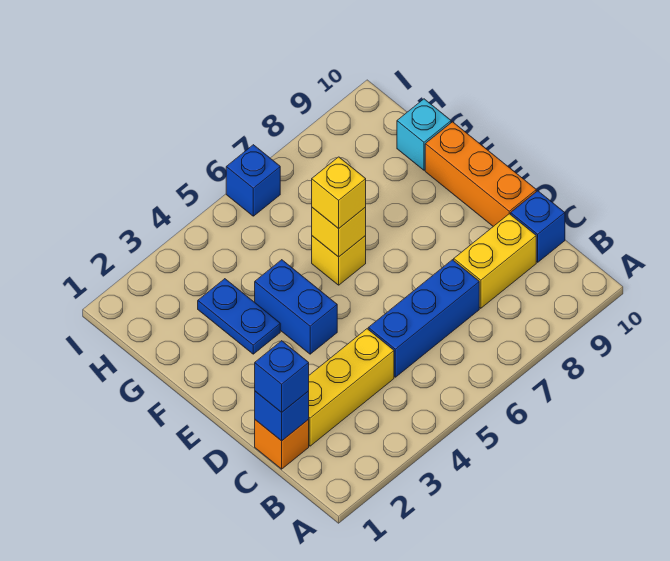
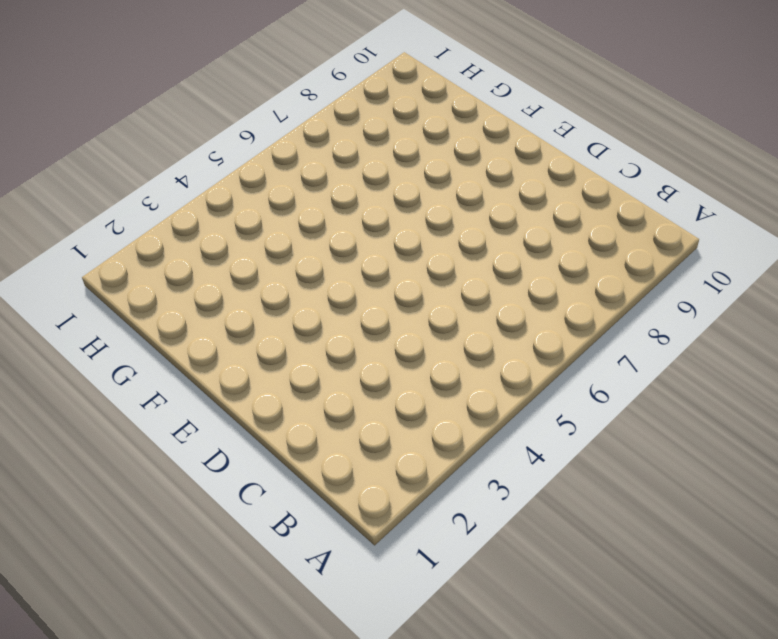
none -> orange 1x1 brick [255,420,309,469]
none -> yellow 1x3 brick [308,329,394,446]
none -> blue 1x3 brick [368,260,479,377]

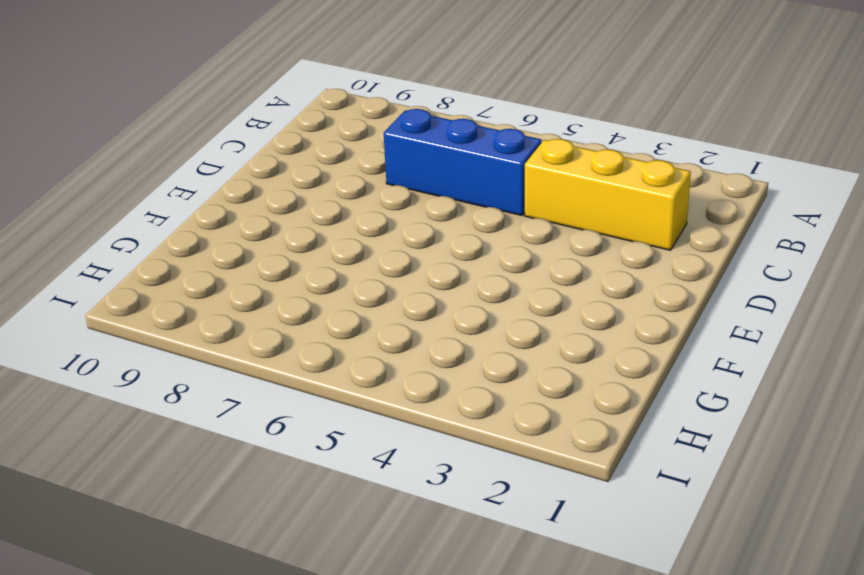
none -> orange 1x1 brick [255,420,309,469]
none -> yellow 1x2 brick [454,214,536,308]
none -> blue 1x1 brick [511,191,565,262]

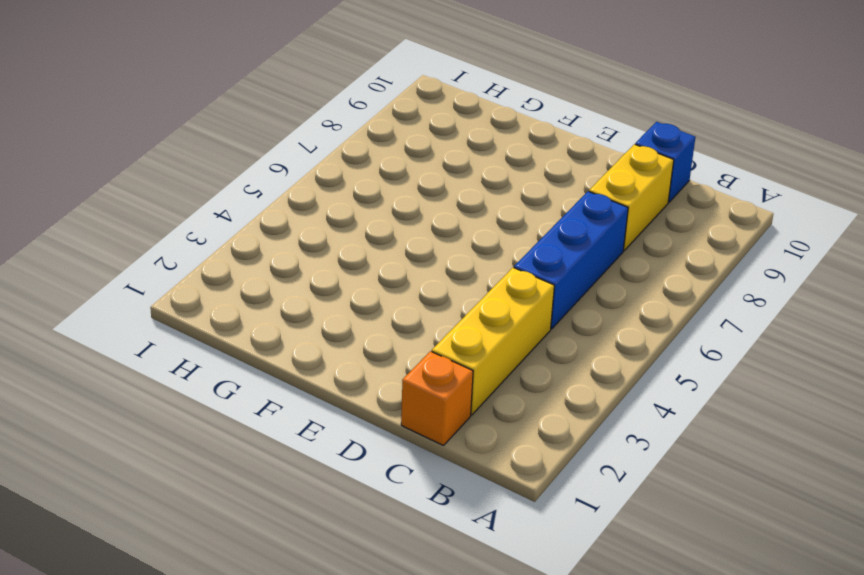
none -> orange 1x3 brick [425,122,536,226]
none -> blue 1x2 brick [255,260,337,354]
none -> blue 1x2 plate [198,279,280,354]

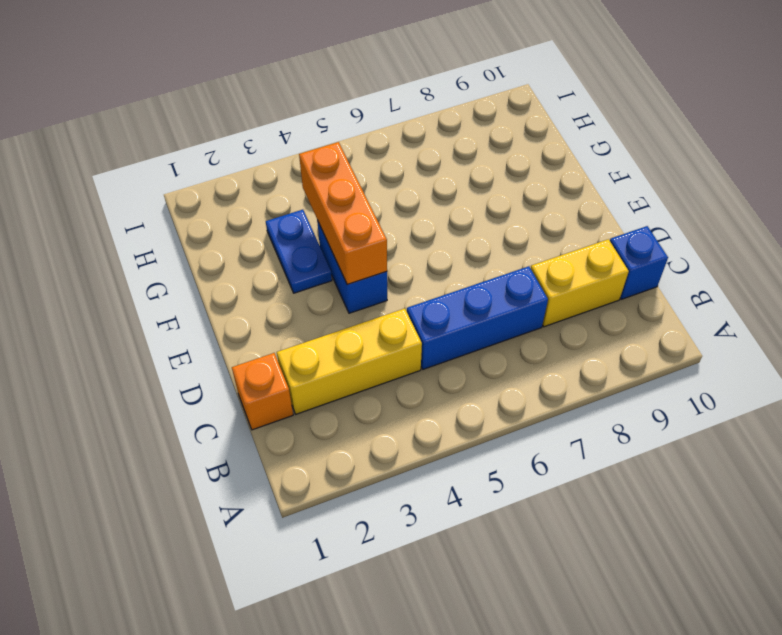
orange 1x3 brick [299,142,387,285] -> orange 1x3 brick moved to [425,122,536,226]
none -> yellow 1x1 brick [312,236,366,285]
none -> cyan 1x1 brick [397,99,451,170]
none -> blue 1x1 brick [226,145,280,216]

